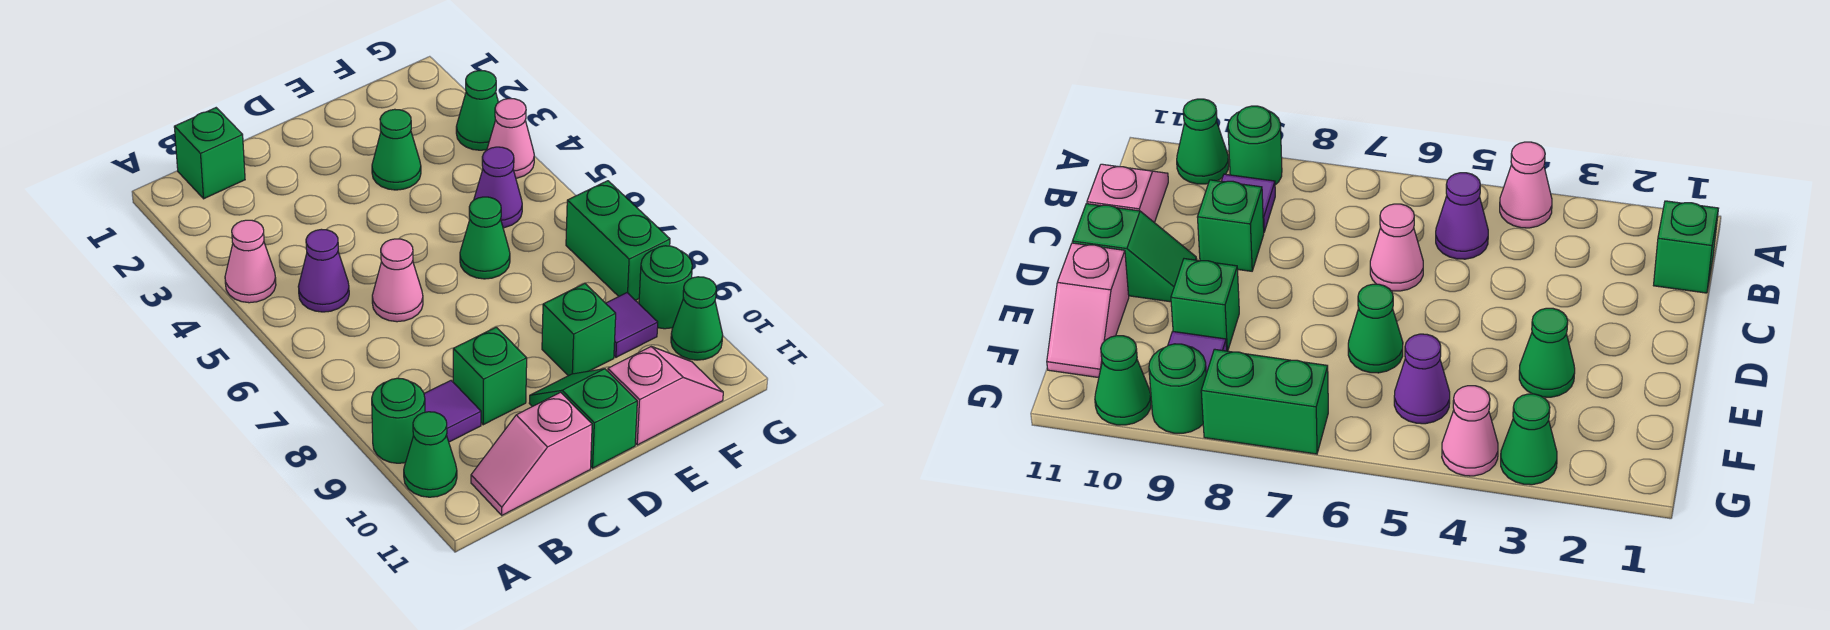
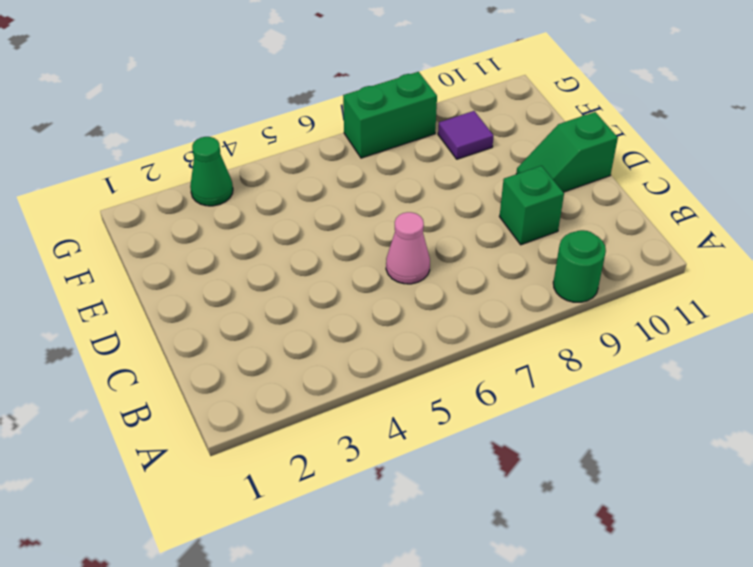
none -> pink 1x1 cone [225,220,276,303]
none -> green 1x1 cone [404,412,457,497]
none -> green 1x1 brick [174,108,245,199]

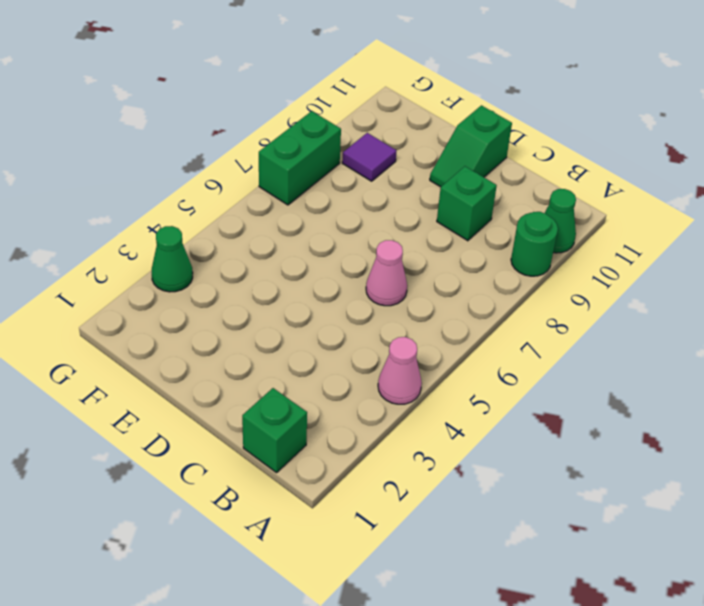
none -> purple 1x1 cone [298,229,349,312]
none -> purple 1x1 tile [424,381,481,442]
none -> pink 1x2 slope [471,392,592,515]

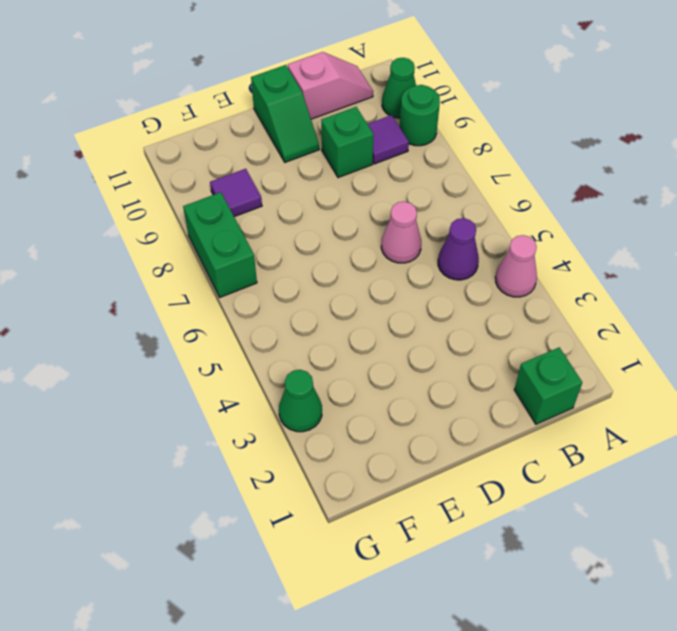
none -> green 1x1 cone [372,109,421,190]
none -> green 1x1 cone [460,197,510,279]
none -> green 1x1 brick [542,284,616,376]

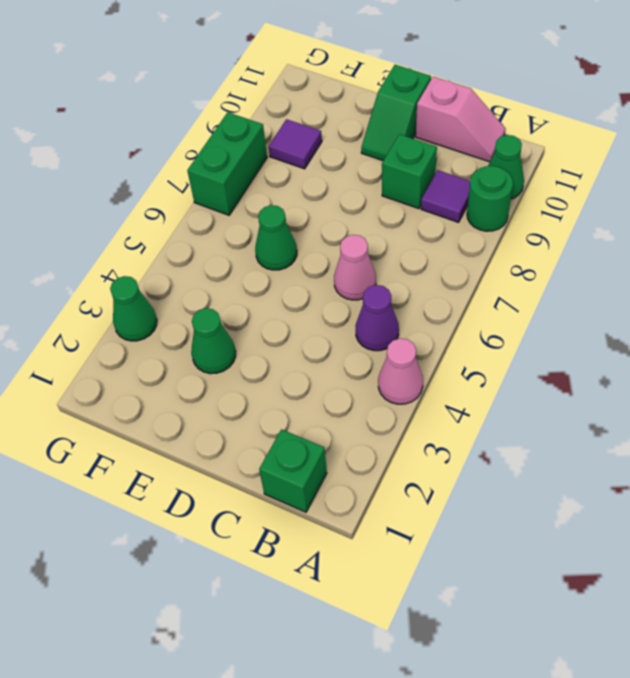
none -> green 1x1 brick [542,284,616,376]
none -> pink 1x2 slope [608,347,723,445]
none -> purple 1x1 cone [474,147,522,228]

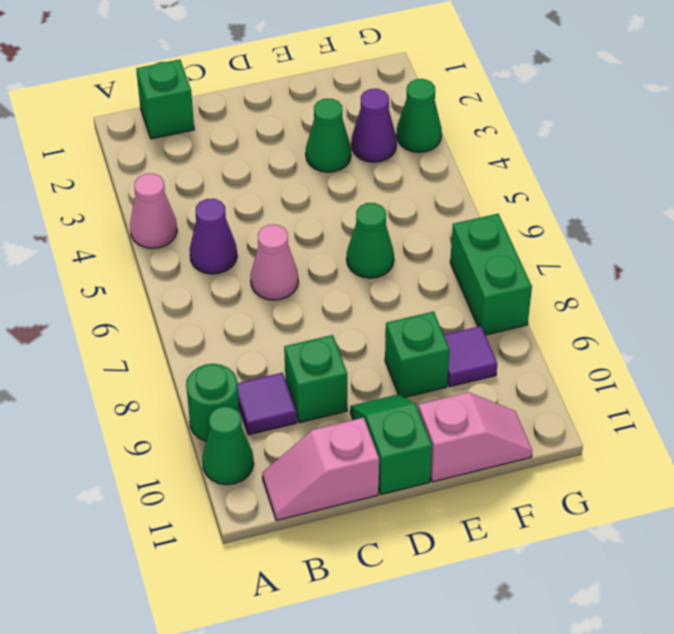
purple 1x1 cone [351,89,397,162] -> purple 1x1 cone moved to [474,147,522,228]
none -> pink 1x1 cone [487,99,534,178]
none -> green 1x1 round brick [639,246,692,329]
none -> green 1x1 cone [671,277,723,360]

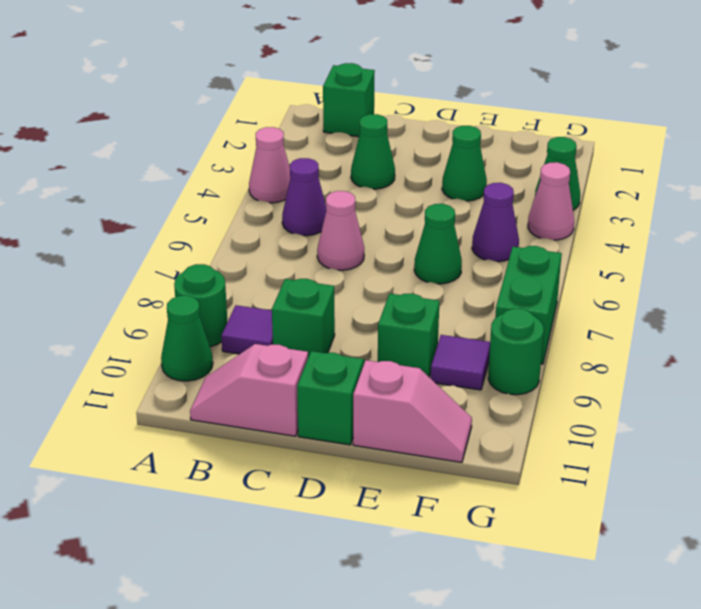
green 1x1 cone [351,114,395,189] -> green 1x1 cone moved to [671,277,723,360]

